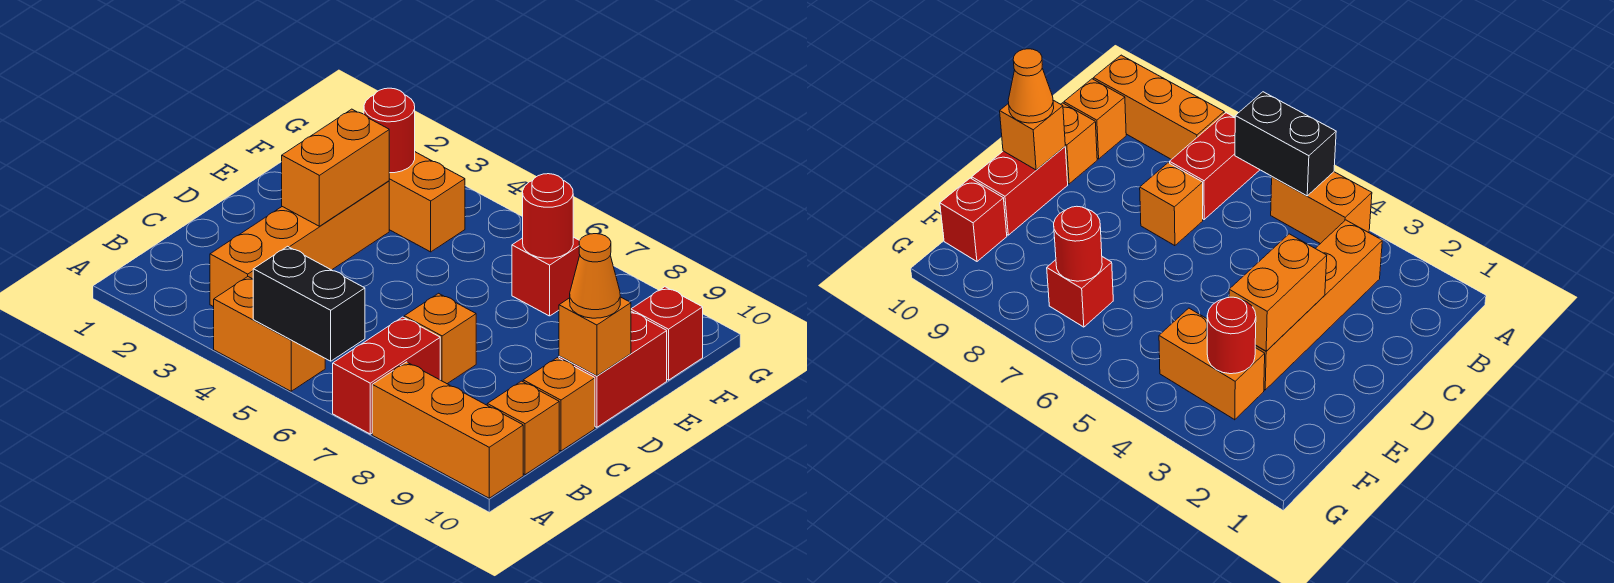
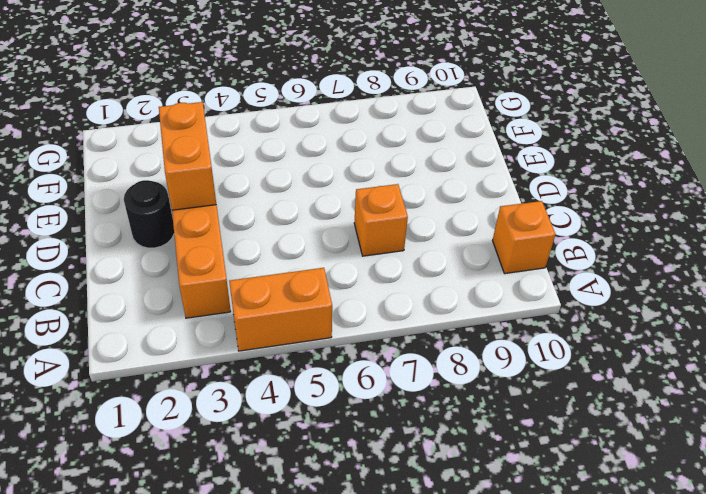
black 1x1 round brick [124,180,174,248] -> none
none -> red 1x2 brick [333,317,440,434]
none -> orange 1x3 brick [372,362,523,498]
none -> orange 1x1 brick [523,358,595,451]

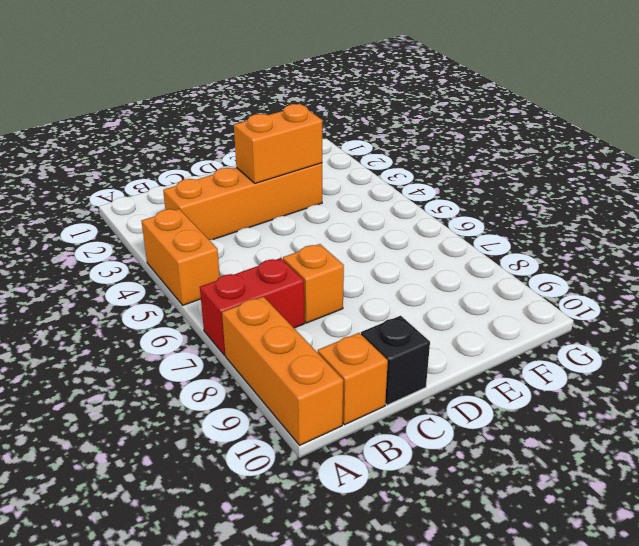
black 1x1 brick [361,316,430,405] -> orange 1x1 brick [523,358,595,451]
none -> red 1x2 brick [559,311,667,427]
none -> orange 1x2 brick [389,152,465,252]
none -> red 1x1 brick [512,237,580,316]

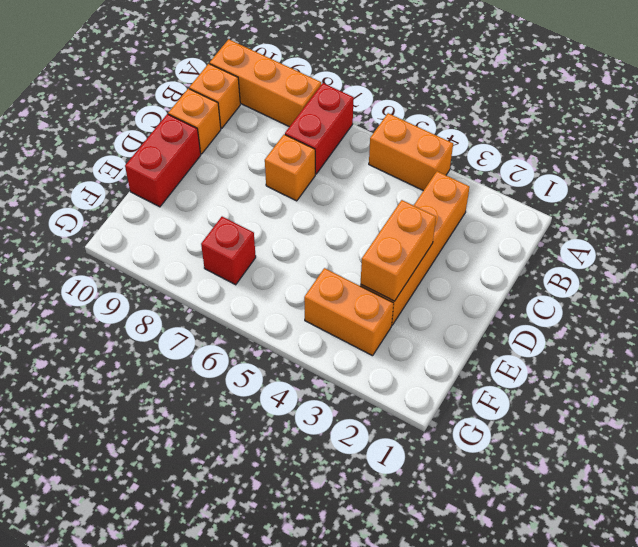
none -> red 1x1 brick [631,287,703,380]
none -> black 1x2 brick [253,246,365,361]
none -> orange 1x1 brick [559,297,631,376]

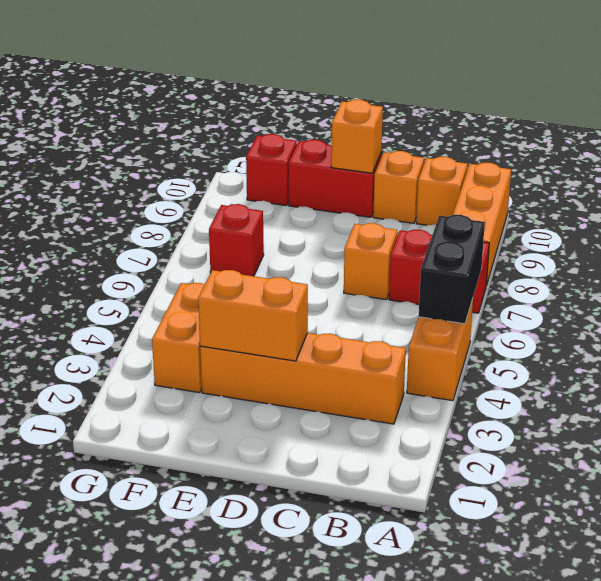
none -> red 1x1 round brick [364,88,415,173]
none -> red 1x1 round brick [523,174,573,258]
none -> orange 1x1 cone [570,234,620,318]

